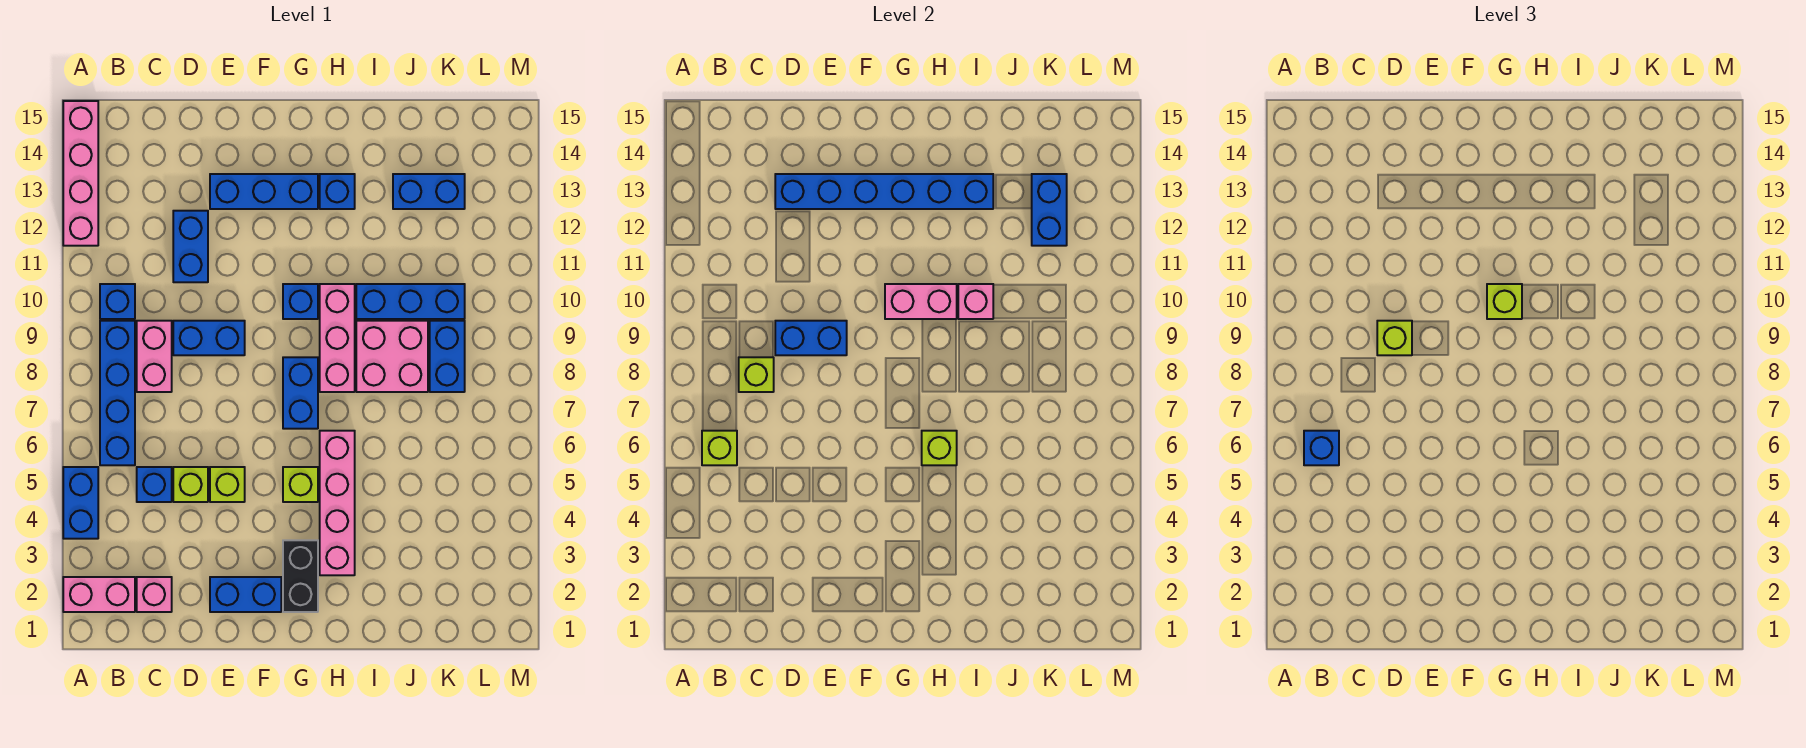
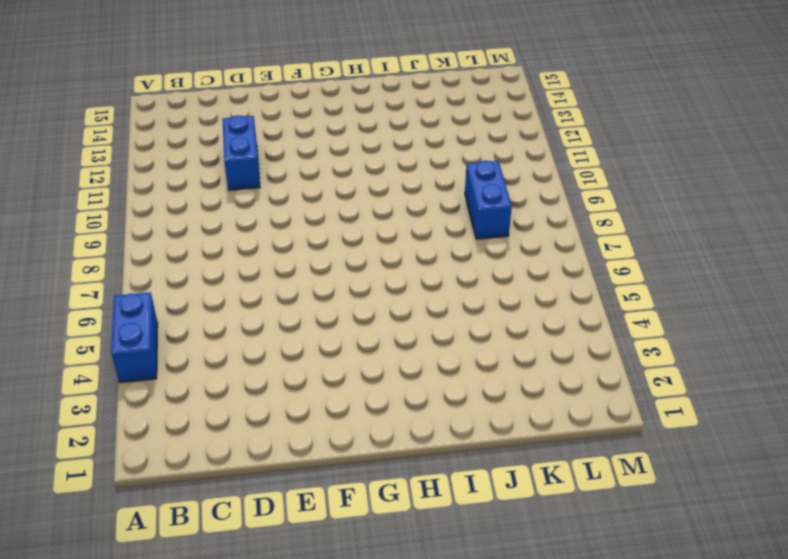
none -> pink 1x2 brick [63,577,135,612]
none -> pink 1x4 brick [63,101,98,246]
none -> blue 1x4 brick [100,321,135,465]
none -> blue 1x1 brick [100,284,135,319]

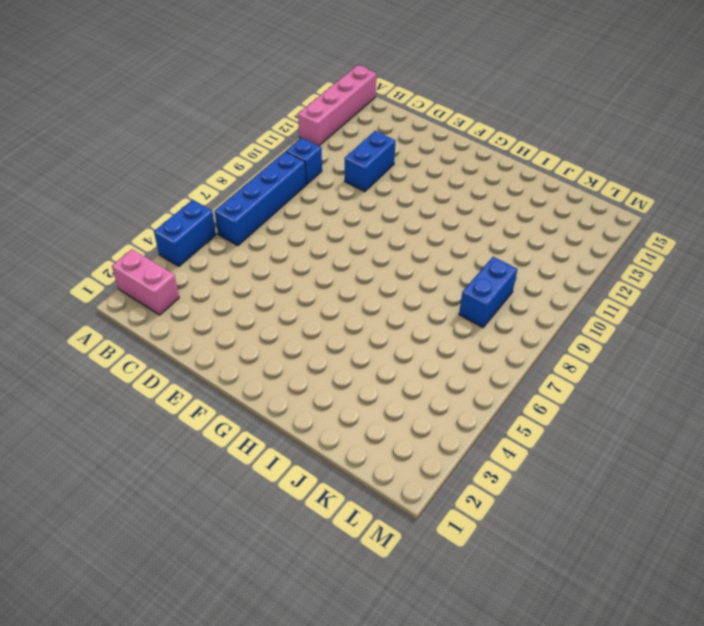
none -> pink 1x1 brick [137,577,172,612]
none -> blue 1x1 brick [137,467,172,502]
none -> pink 1x2 brick [137,321,172,392]
none -> lime 1x1 brick [173,467,208,502]

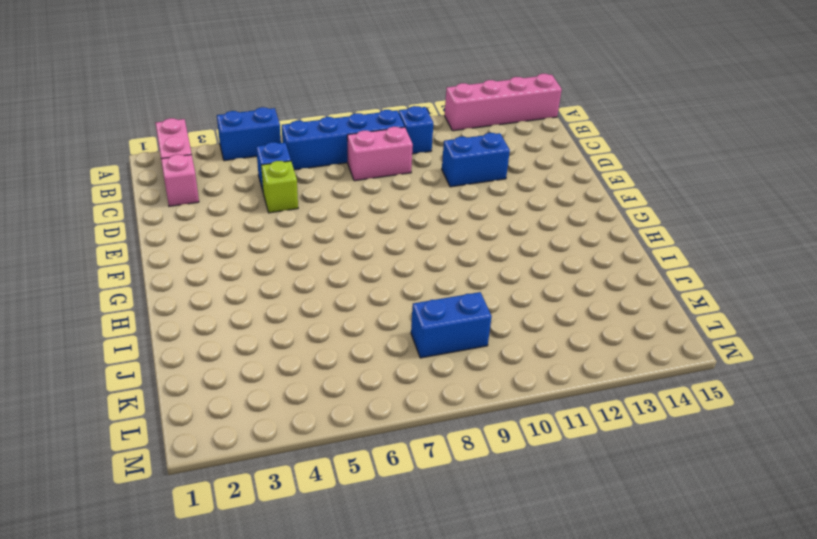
none -> blue 1x2 brick [173,321,245,355]
none -> blue 1x2 brick [210,577,281,612]
none -> lime 1x1 brick [210,467,245,502]
none -> blue 1x3 brick [210,174,318,209]

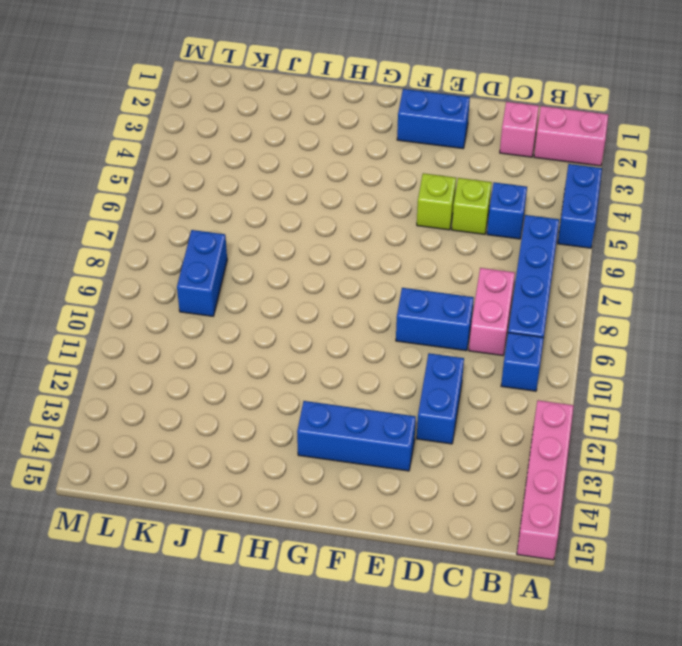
none -> black 1x2 brick [283,540,318,612]
none -> lime 1x1 brick [283,467,318,502]
none -> blue 1x2 brick [283,357,318,429]
none -> blue 1x1 brick [283,284,318,319]

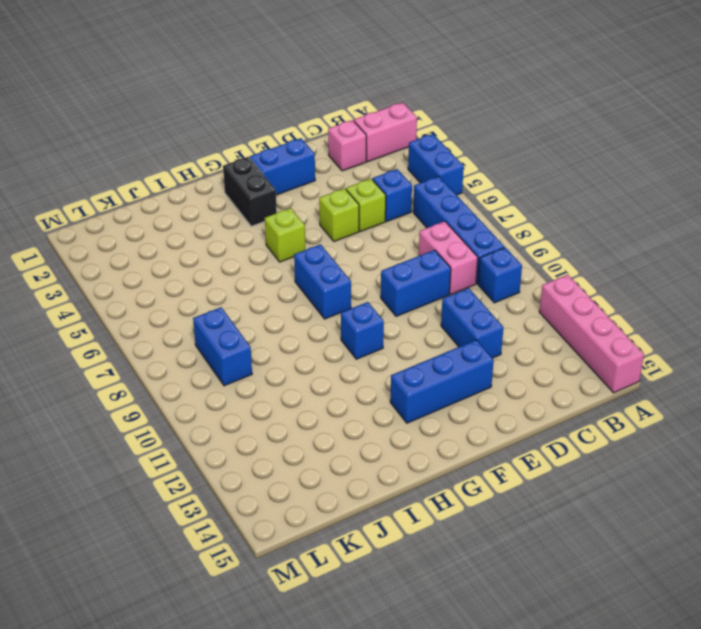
none -> pink 1x4 brick [320,431,355,575]
none -> pink 1x3 brick [320,284,355,392]
none -> blue 1x1 brick [320,174,355,209]
none -> pink 2x2 brick [356,321,428,392]

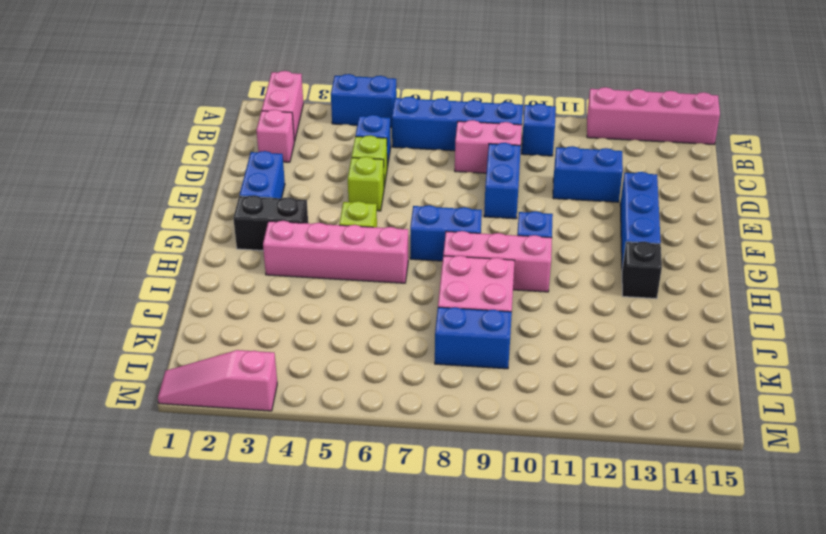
black 1x1 brick [622,242,662,299] -> blue 1x1 brick [320,174,355,209]
pink 1x3 slope [158,350,277,411] -> none
none -> blue 1x3 brick [356,284,465,319]
none -> blue 1x2 brick [393,174,465,209]
none -> lime 1x1 brick [702,431,737,465]
none -> lime 1x1 brick [739,357,774,392]

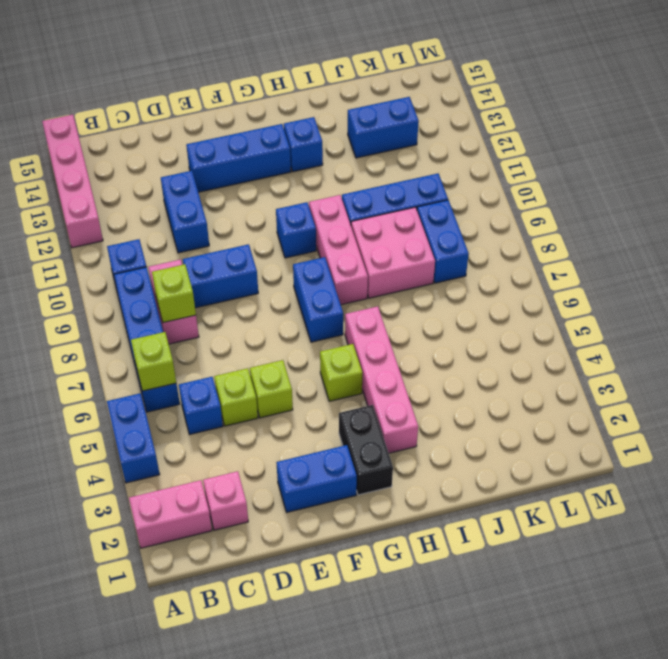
none -> blue 1x2 brick [775,321,847,355]
none -> blue 1x6 brick [775,174,993,209]
none -> pink 1x2 brick [885,284,957,319]
none -> lime 1x1 brick [922,431,957,465]

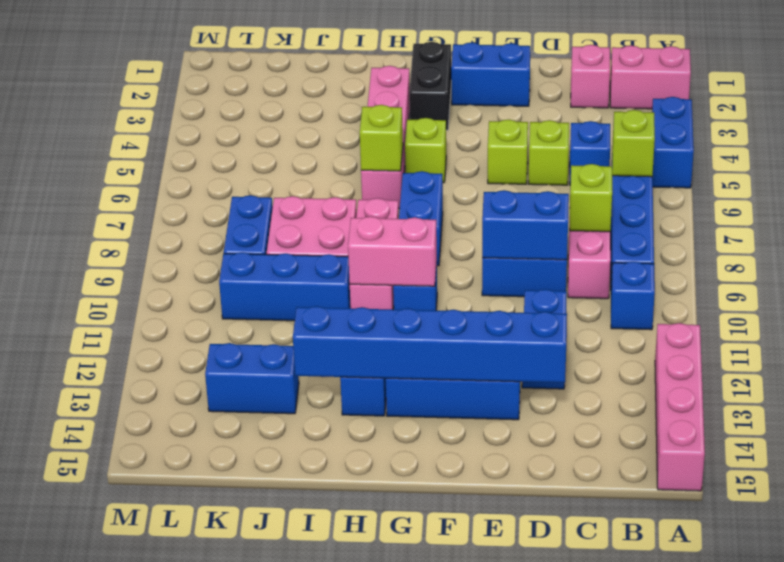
none -> pink 1x1 brick [958,284,993,319]
none -> blue 1x2 brick [1032,174,1067,246]
none -> blue 1x1 brick [1304,431,1339,465]
none -> lime 1x1 brick [1377,321,1412,355]

